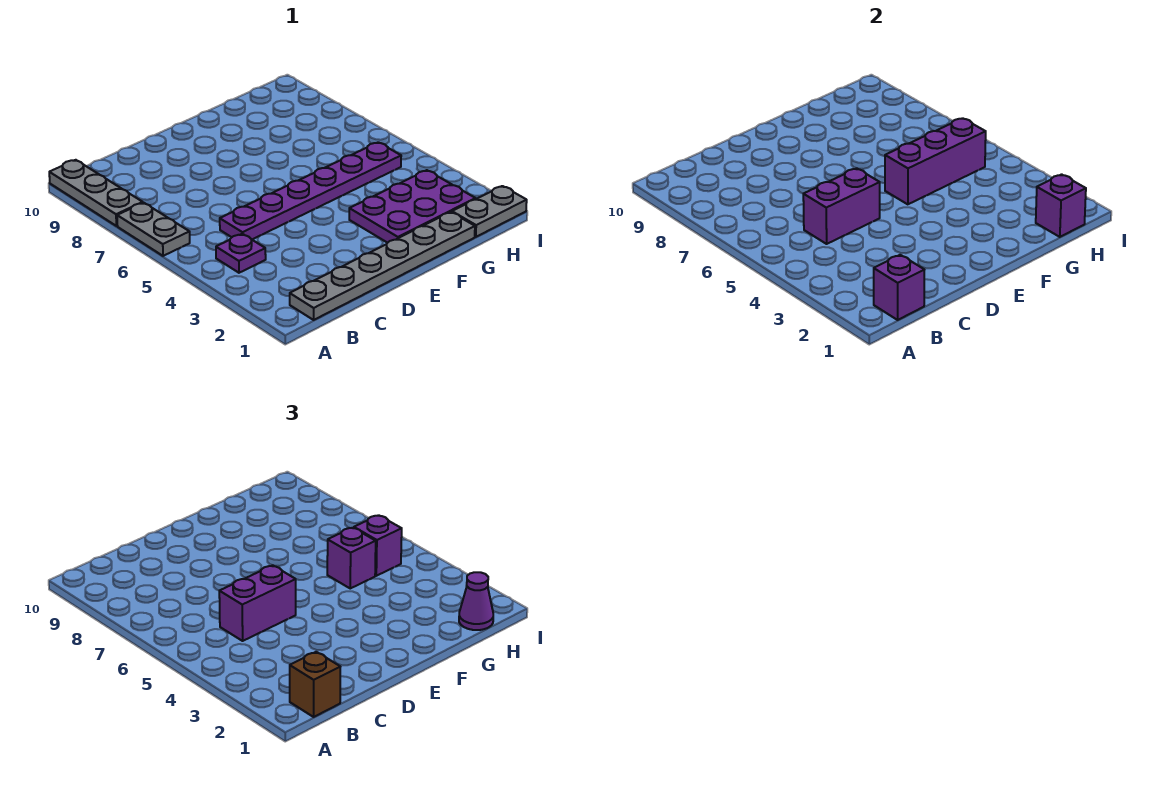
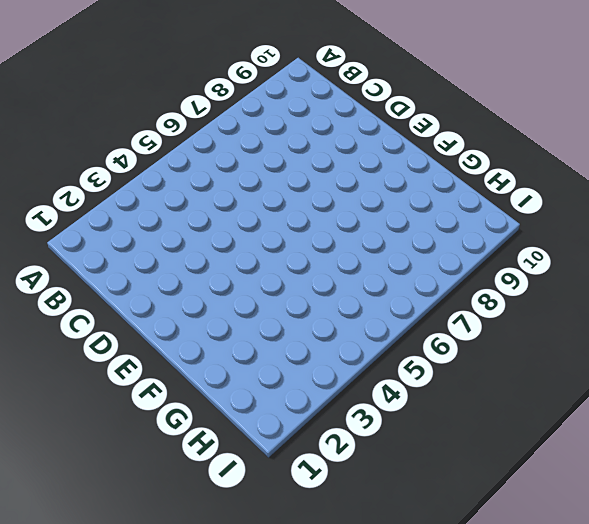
none -> grey 1x2 plate [117,203,190,256]
none -> grey 1x3 plate [49,160,143,226]
none -> grey 1x6 plate [290,212,475,320]

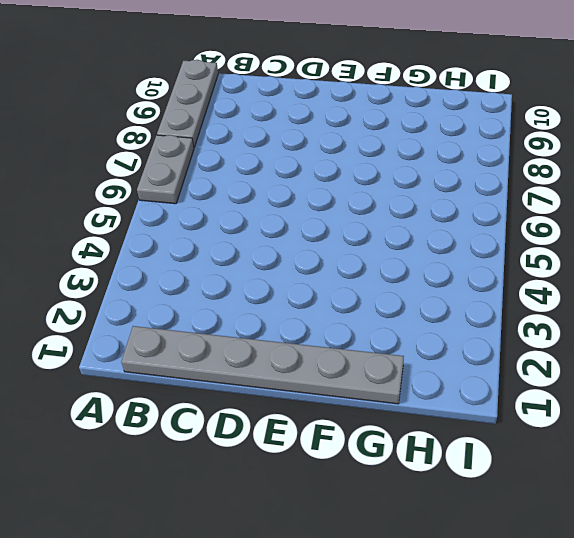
none -> purple 1x1 plate [216,234,266,273]
none -> purple 1x6 plate [220,142,401,239]
none -> purple 2x3 plate [349,170,476,243]

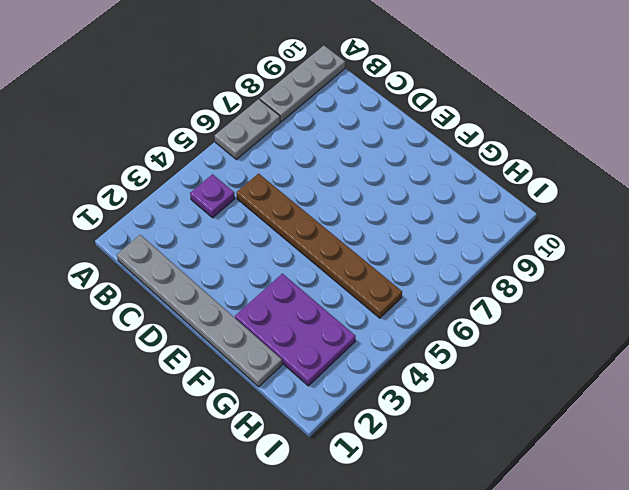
brown 1x6 plate [236,174,402,318] -> purple 1x6 plate [220,142,401,239]
none -> grey 1x2 plate [452,186,527,237]
none -> purple 1x1 brick [874,255,924,320]
none -> purple 1x2 brick [803,168,880,244]

